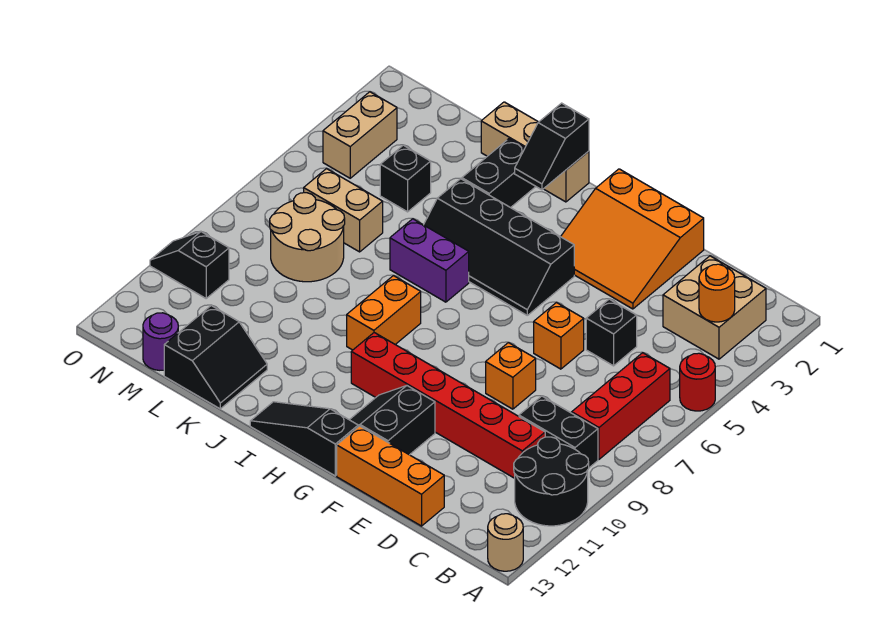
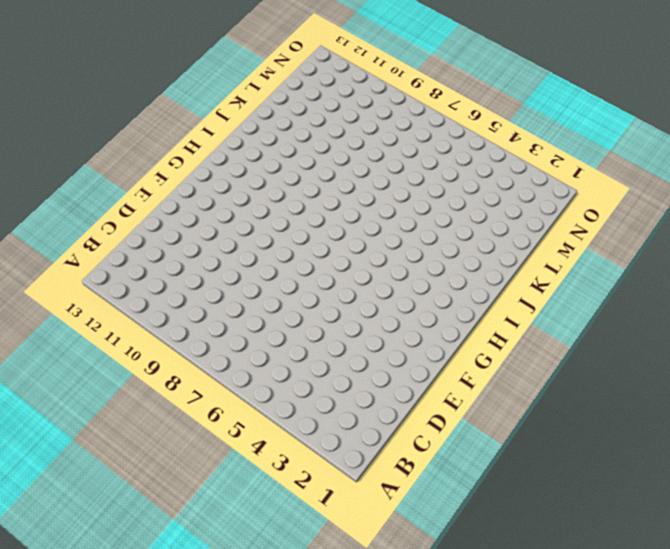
none -> red 1x1 round brick [680,353,715,411]
none -> black 2x2 round brick [514,437,589,526]
none -> tan 1x1 round brick [488,514,523,571]

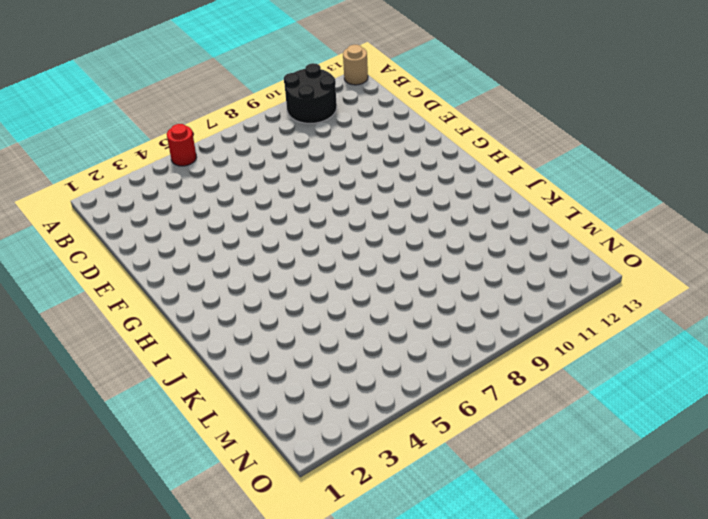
none -> tan 2x2 brick [663,256,766,359]
none -> red 1x3 brick [572,353,670,459]
none -> black 1x2 brick [519,396,598,468]

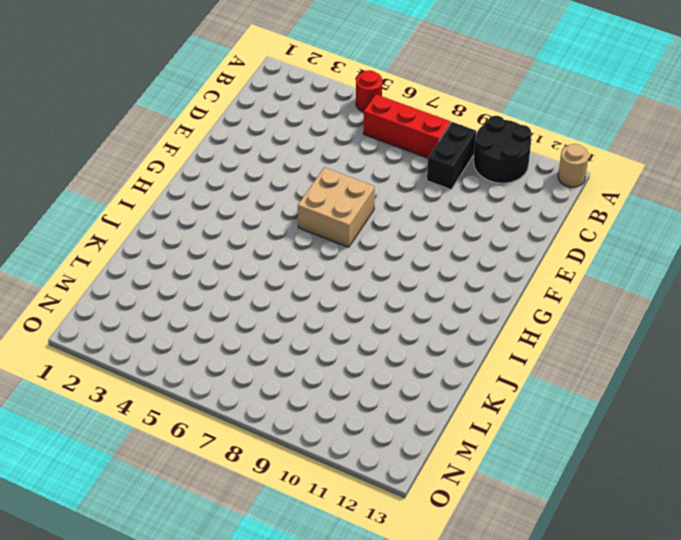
tan 2x2 brick [298,167,375,247] -> tan 2x2 brick moved to [663,256,766,359]
none -> red 1x6 brick [351,333,545,478]
none -> black 1x1 brick [586,299,637,366]
none -> orange 1x3 brick [337,426,444,526]

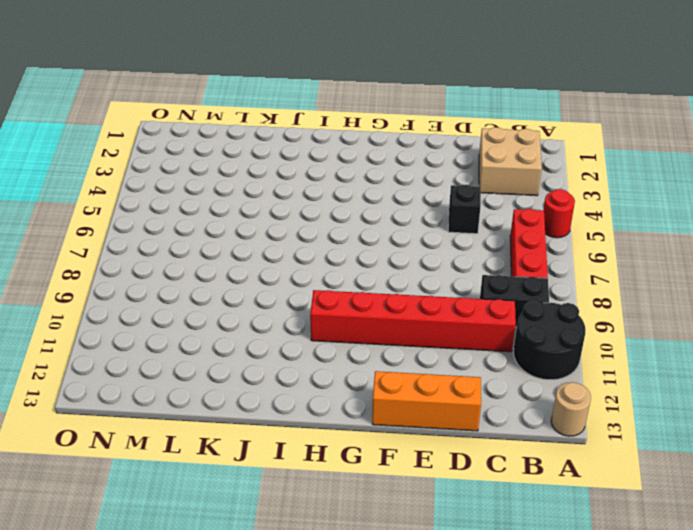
none -> orange 3x3 slope [561,169,704,309]
none -> orange 1x1 brick [534,302,584,369]
none -> orange 1x1 brick [486,343,536,409]

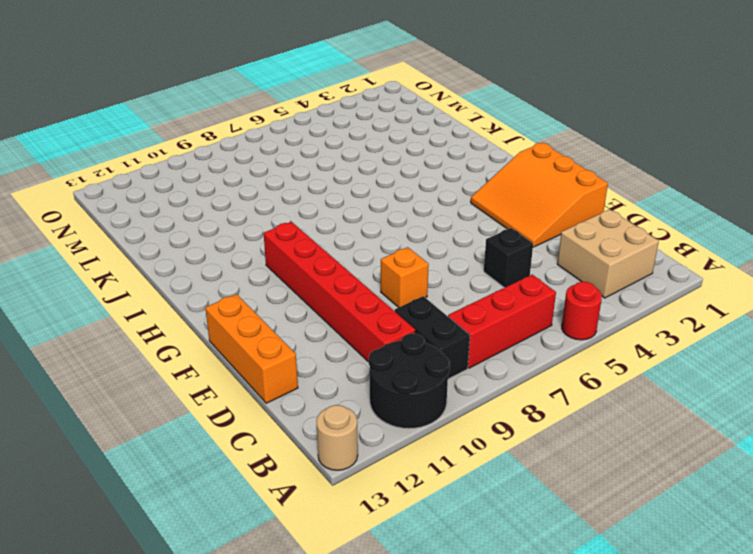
none -> orange 1x1 brick [534,302,584,369]
none -> black 2x2 slope [350,386,435,455]
none -> black 2x4 slope [424,179,574,315]

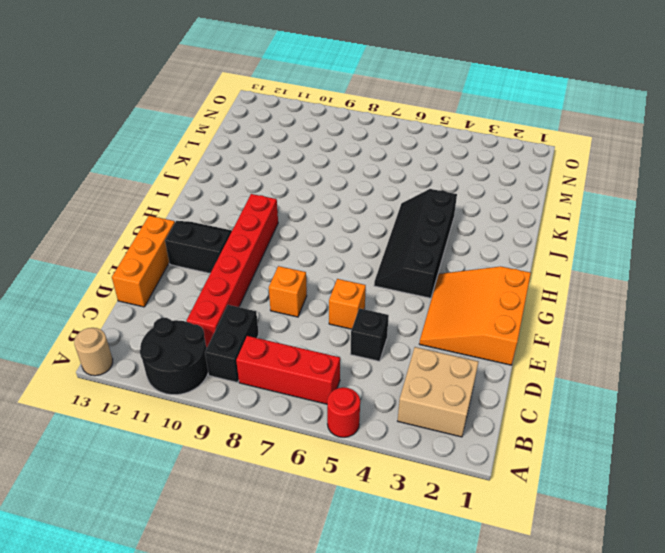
none -> black 1x3 slope [250,402,358,476]
none -> tan 1x3 brick [481,102,589,202]
none -> purple 1x2 brick [390,219,469,302]

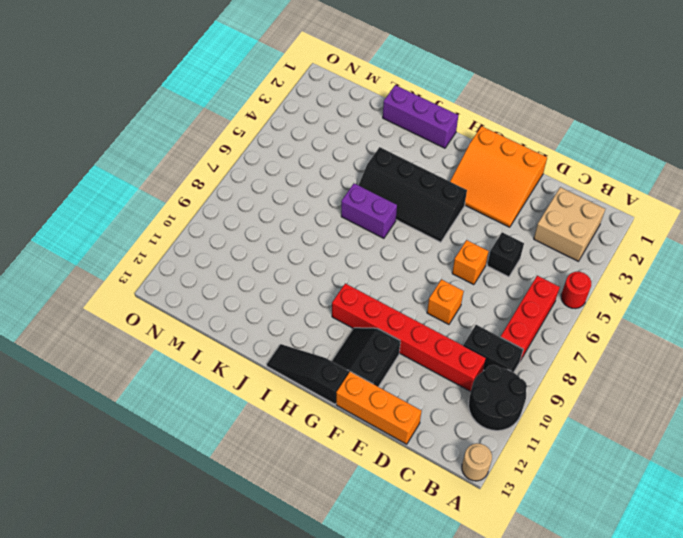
purple 1x3 brick [383,85,458,148] -> tan 1x3 brick [481,102,589,202]
none -> orange 1x2 brick [347,276,421,350]
none -> black 1x2 brick [462,139,536,208]
none -> black 2x2 slope [164,305,267,409]

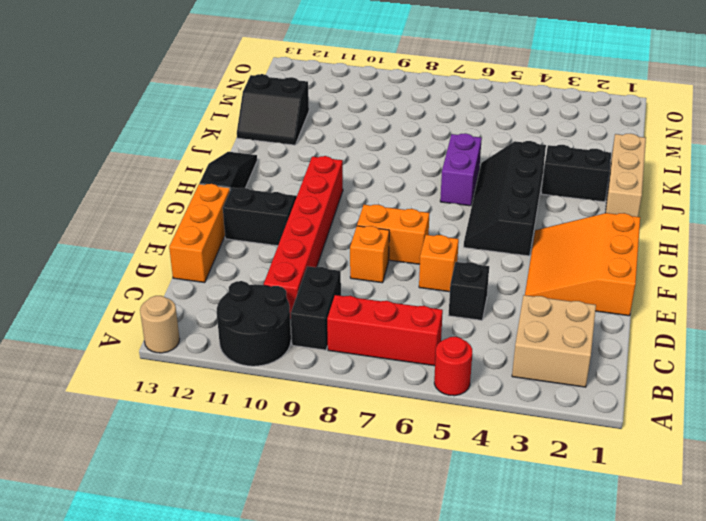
orange 1x2 brick [357,205,429,264] -> orange 1x2 brick moved to [347,276,421,350]
none -> black 1x1 brick [380,145,431,212]
none -> tan 1x2 brick [304,168,383,252]
none -> tan 2x2 round brick [270,193,345,282]

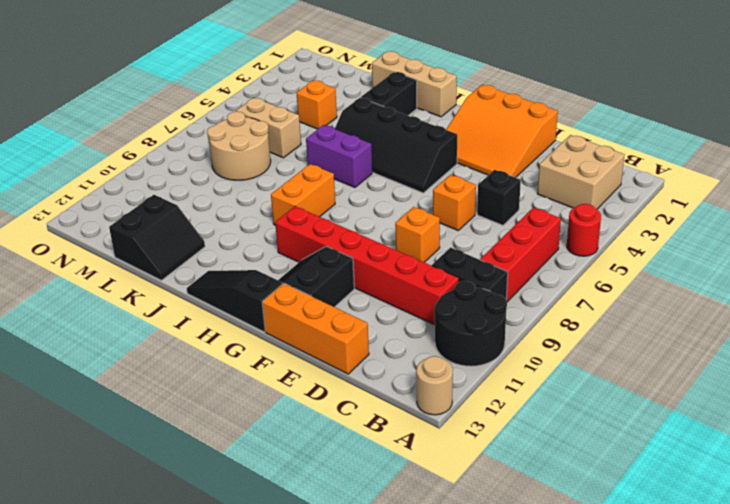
orange 1x1 brick [297,80,337,129] -> black 1x1 brick [380,145,431,212]
none -> purple 1x1 round brick [143,313,178,370]
none -> tan 1x2 brick [323,92,397,178]
none -> black 1x2 slope [150,232,229,298]

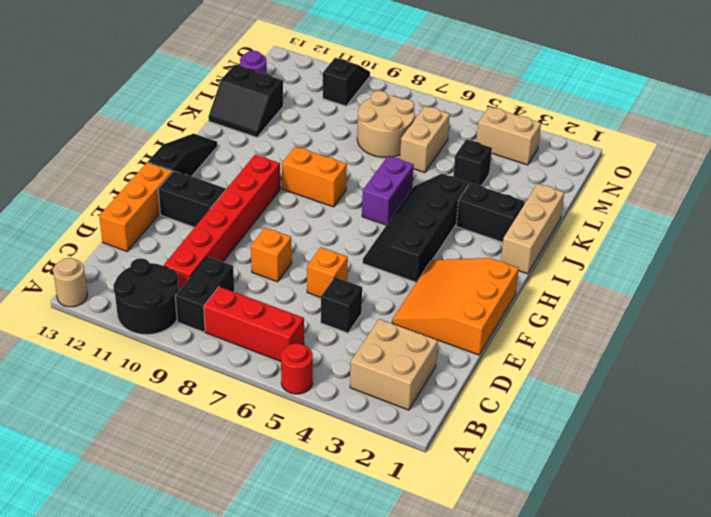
none -> orange 1x1 round brick [699,264,735,322]
none -> black 1x2 slope [515,103,589,190]

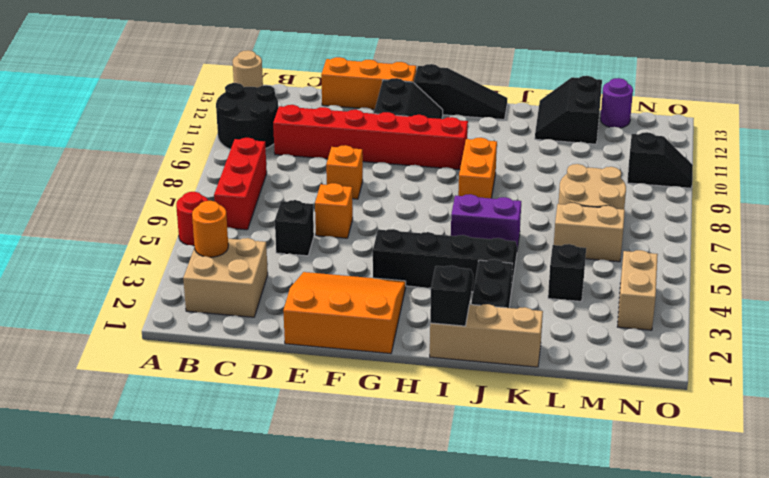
none -> black 1x2 brick [519,396,598,468]

